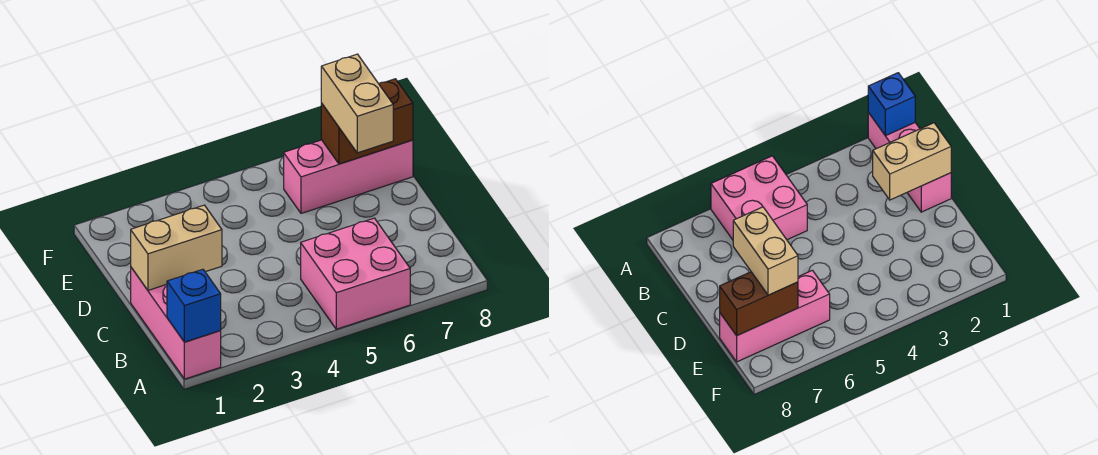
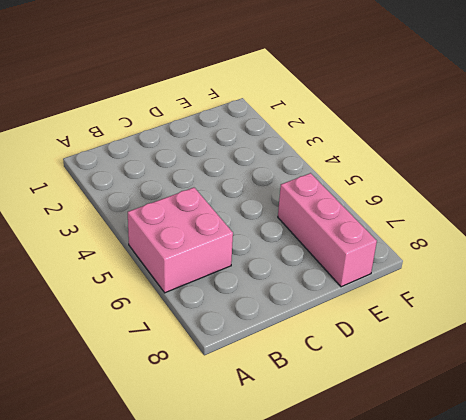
none -> pink 1x3 brick [131,268,221,379]
none -> blue 1x1 brick [167,269,221,342]

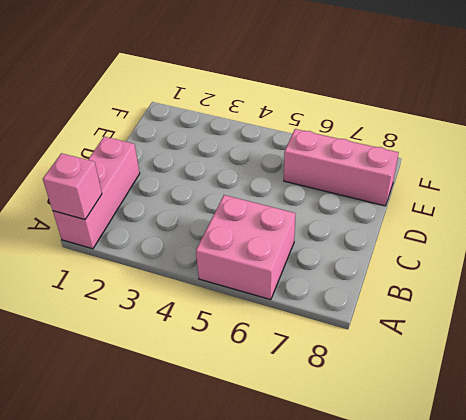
pink 1x1 brick [43,153,102,220] -> blue 1x1 brick [167,269,221,342]
none -> tan 1x2 brick [131,205,222,290]
none -> brown 1x2 brick [321,79,413,164]

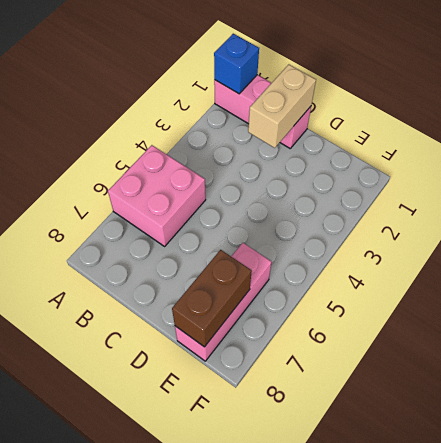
none -> tan 1x2 brick [321,54,393,153]

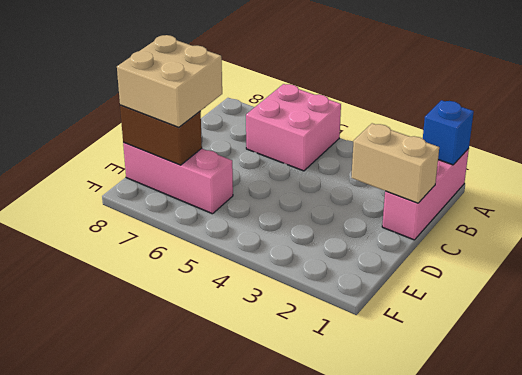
tan 2x2 brick [117,35,222,128] -> tan 1x2 brick [321,54,393,153]

